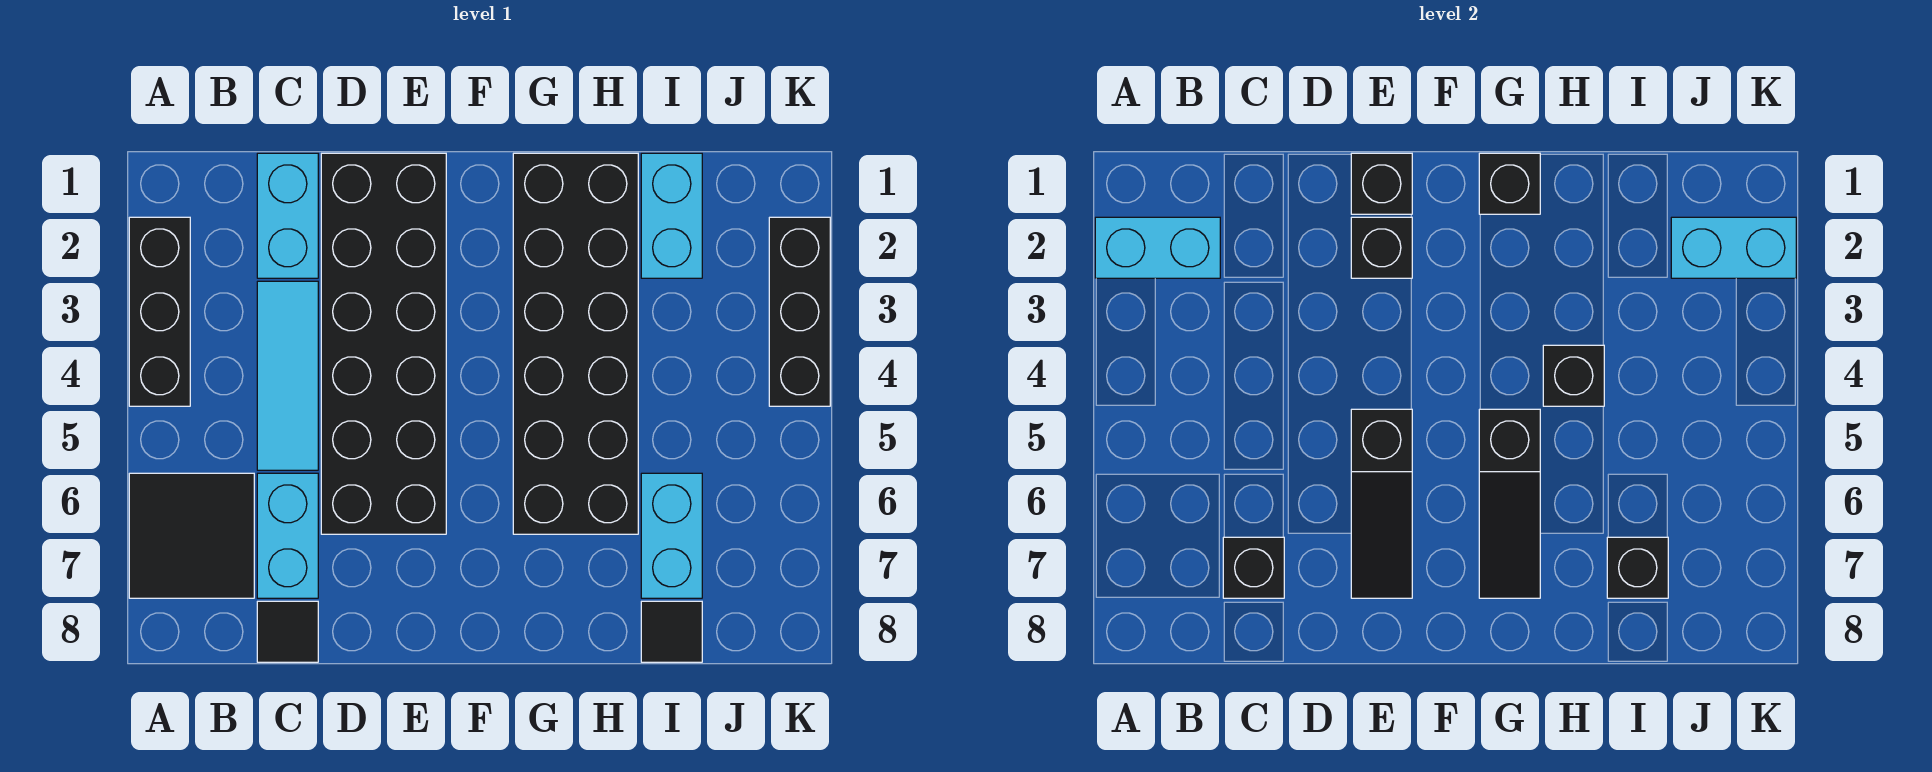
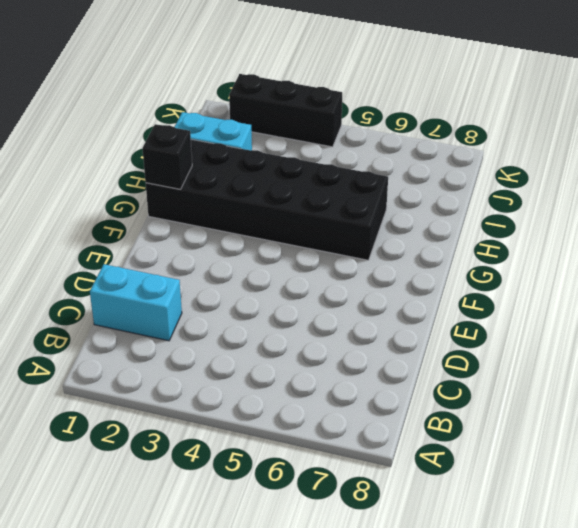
none -> black 1x3 brick [129,217,190,406]
none -> black 2x2 tile [129,473,254,598]
none -> cyan 1x3 tile [257,281,318,470]

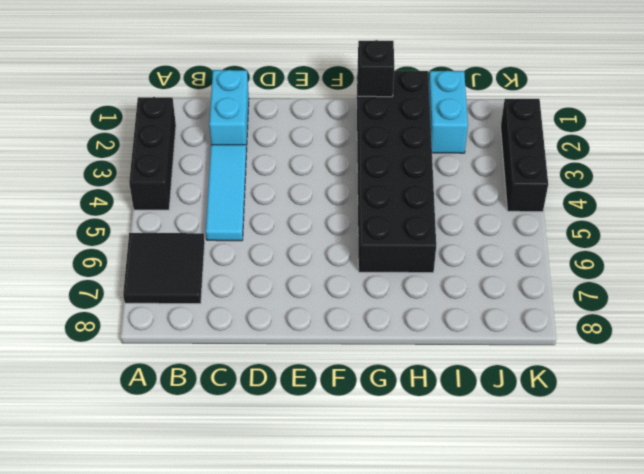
none -> cyan 1x2 brick [257,473,318,598]
none -> black 1x1 tile [257,601,318,662]
none -> black 2x6 brick [321,153,446,534]

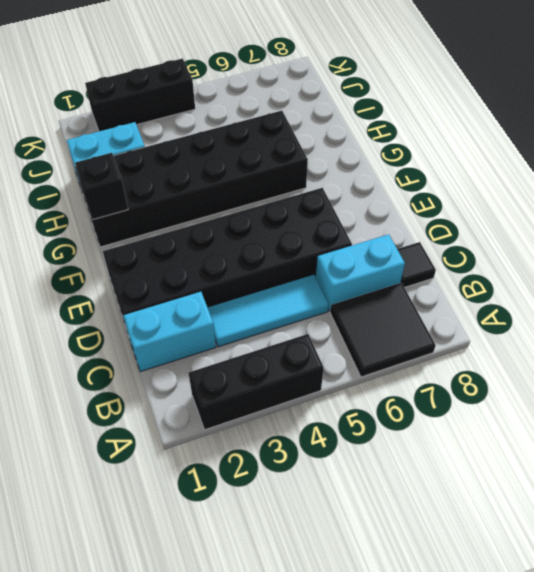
none -> cyan 1x2 brick [641,473,702,598]
none -> black 1x1 tile [641,601,702,662]
none -> cyan 1x2 brick [1095,217,1220,278]

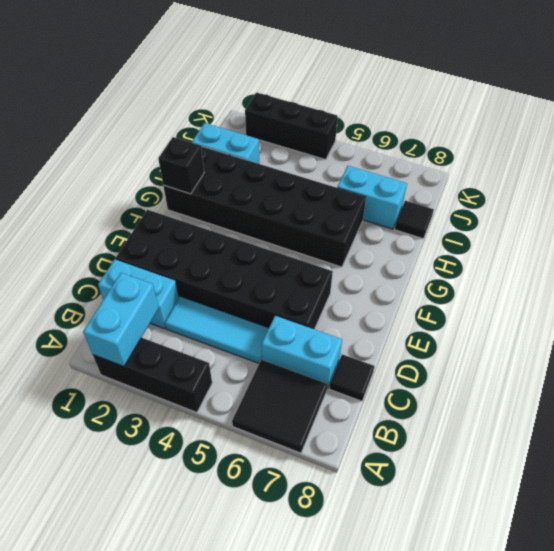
none -> black 1x1 brick [1223,537,1284,598]
none -> black 1x1 brick [1351,153,1412,214]
none -> black 1x1 brick [1351,217,1412,278]

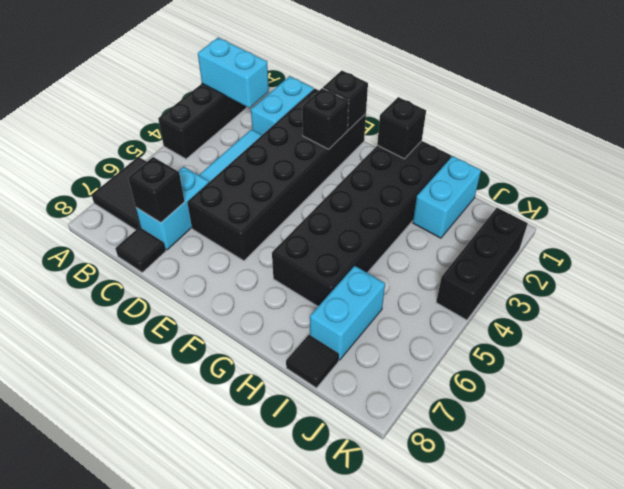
none -> black 1x3 slope [1351,409,1412,598]
none -> black 1x3 slope [1479,409,1540,598]
none -> black 1x1 brick [1543,345,1604,406]

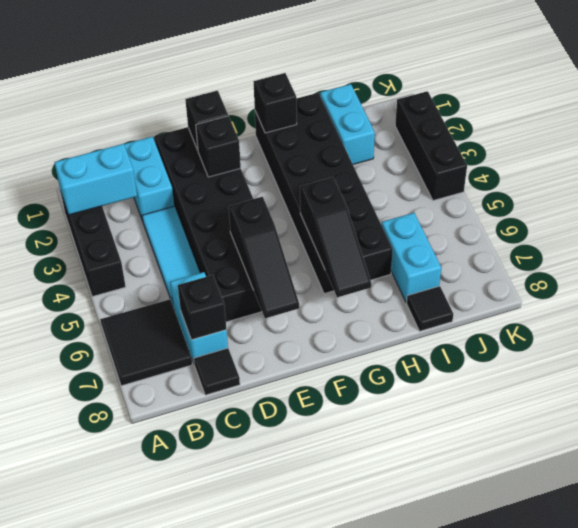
none -> black 1x1 brick [1543,345,1604,406]
none -> black 1x1 brick [1607,537,1668,598]
none -> cyan 1x2 brick [1671,217,1796,278]

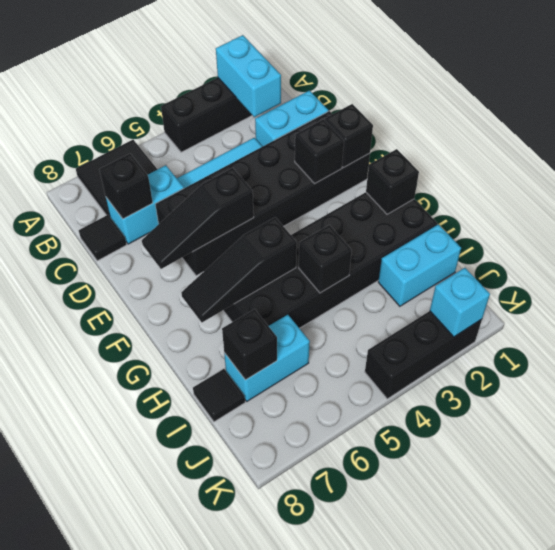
cyan 1x1 brick [430,268,490,337] -> cyan 1x2 brick [1671,217,1796,278]

